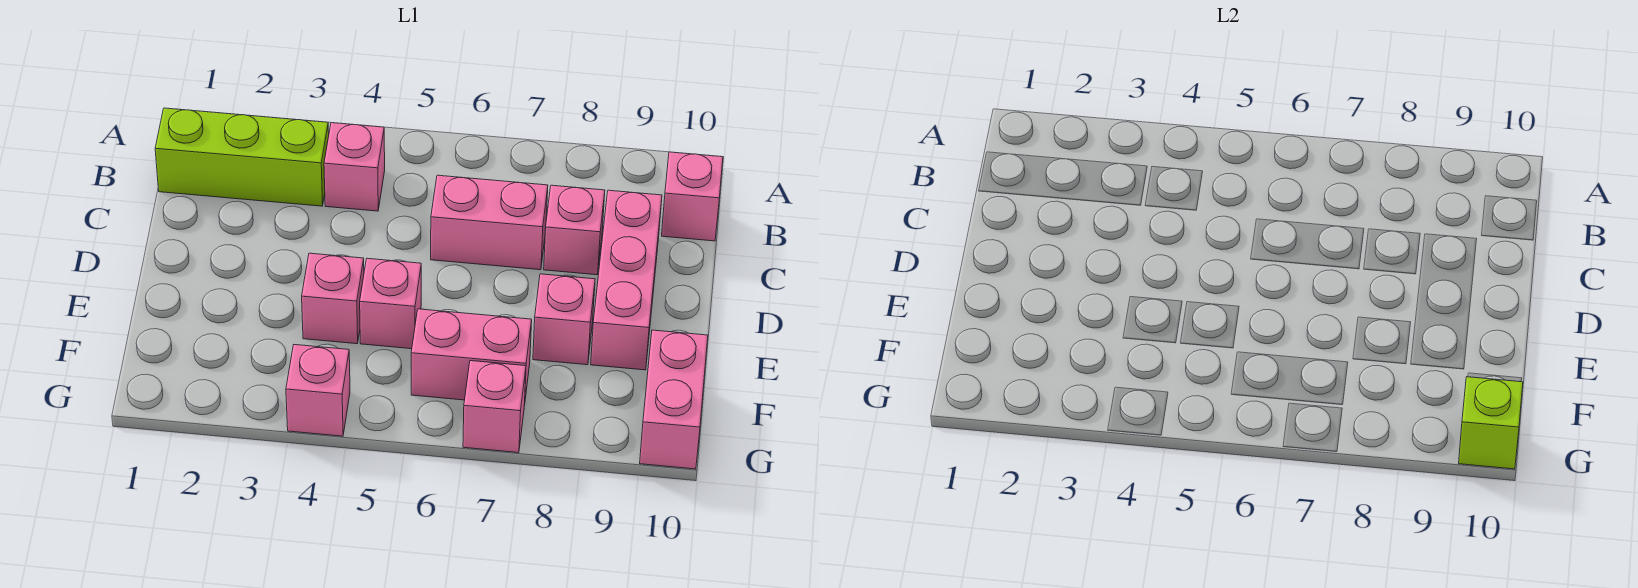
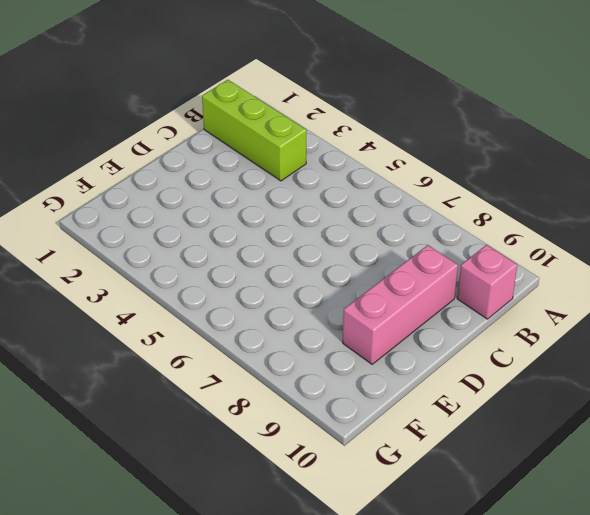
none -> pink 1x1 brick [324,123,385,211]
none -> pink 1x2 brick [431,175,548,270]
none -> pink 1x1 brick [544,185,605,275]

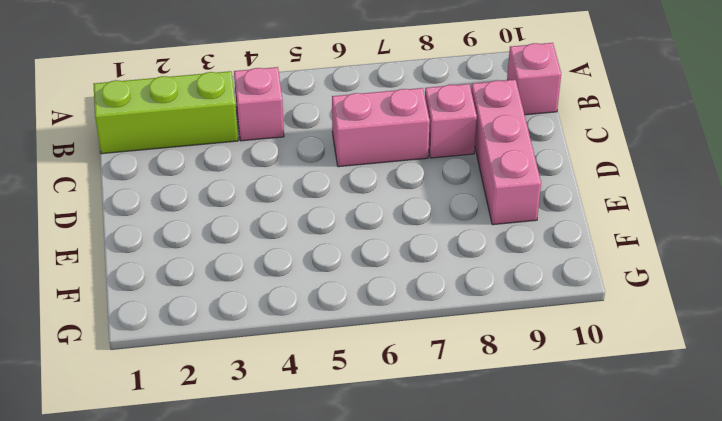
none -> pink 1x1 brick [302,253,364,344]
none -> pink 1x1 brick [360,258,421,349]
none -> pink 1x1 brick [533,274,595,365]

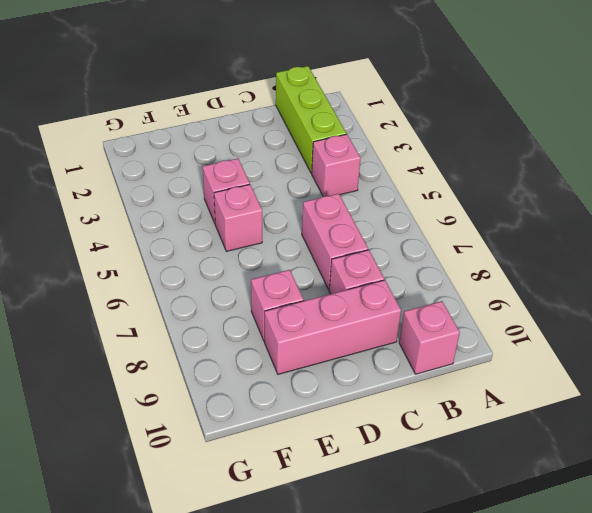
none -> pink 1x2 brick [411,309,532,400]
none -> pink 1x2 brick [640,330,708,469]
none -> pink 1x1 brick [286,345,350,436]

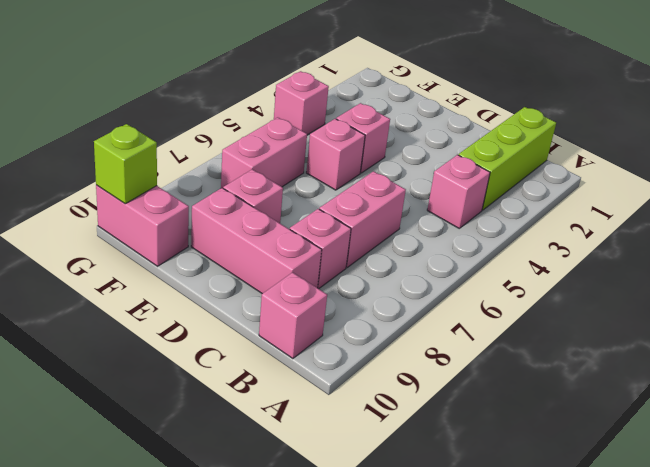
none -> pink 1x1 brick [463,361,526,453]

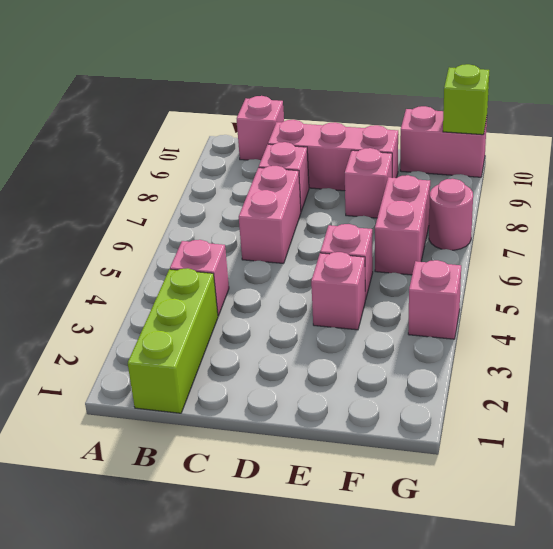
pink 1x1 round brick [429,179,473,250] -> pink 1x1 brick [463,361,526,453]

